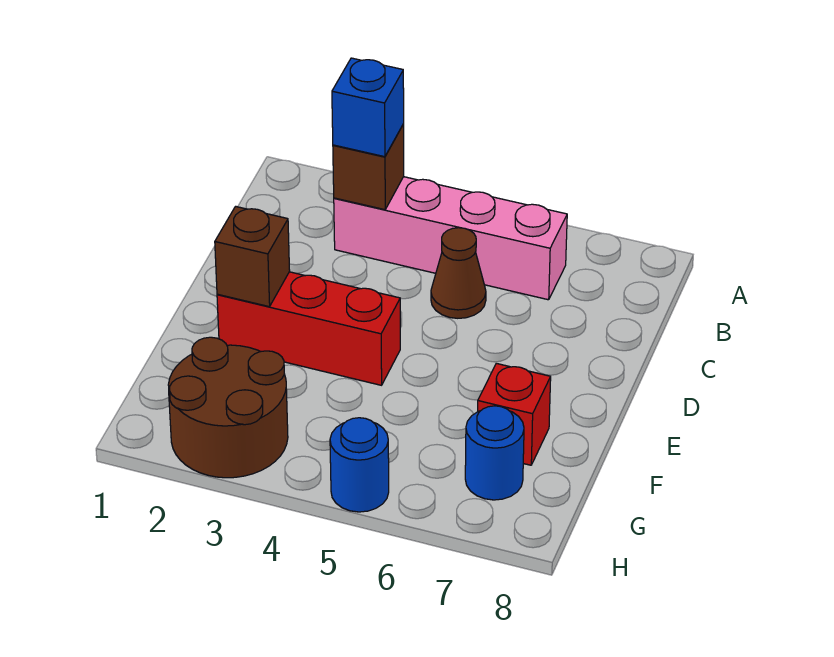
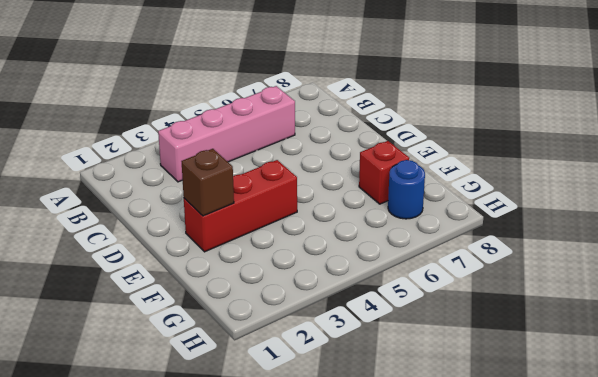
none -> brown 1x1 cone [431,228,486,318]
none -> brown 2x2 round brick [168,337,288,478]

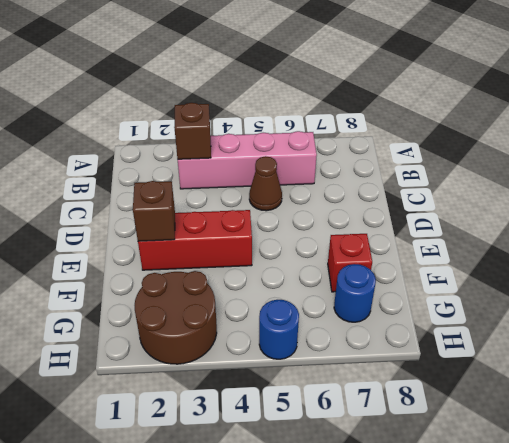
none -> blue 1x1 brick [332,58,404,157]

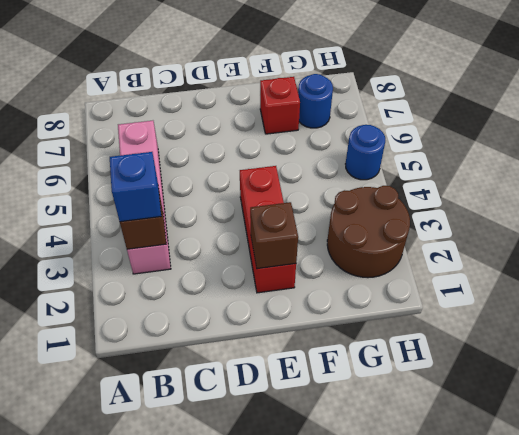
none -> brown 1x1 cone [431,228,486,318]

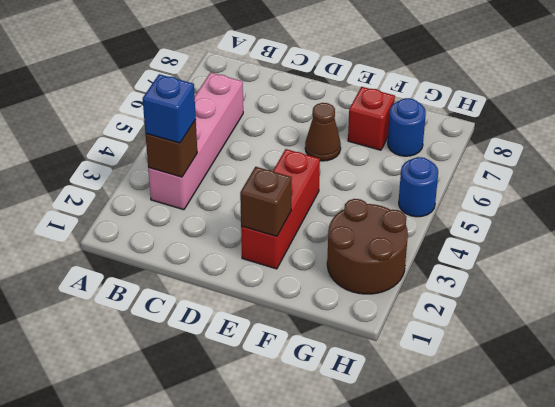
brown 1x1 cone [305,103,341,161] -> brown 1x1 cone moved to [431,228,486,318]

